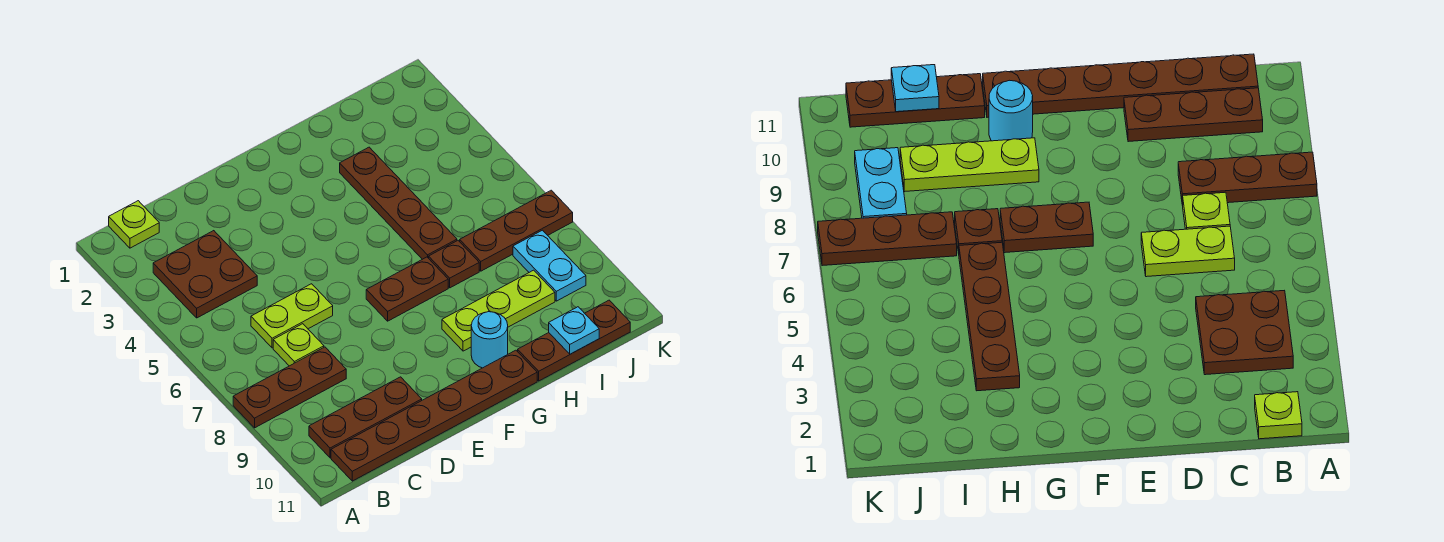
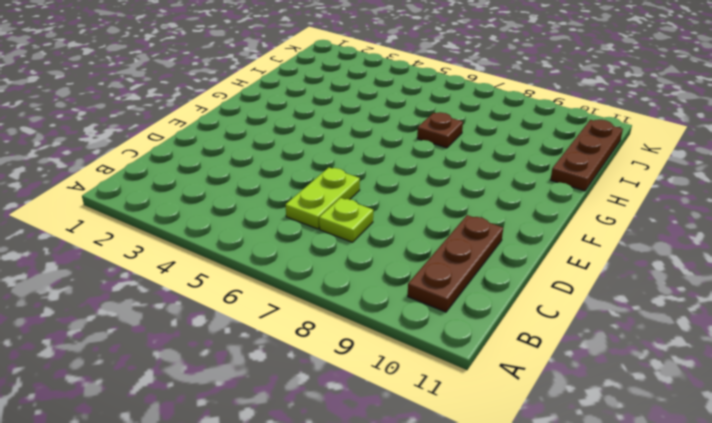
none -> brown 1x3 plate [233,347,346,428]
none -> lime 1x1 plate [109,201,159,248]
none -> brown 2x2 plate [153,231,257,318]

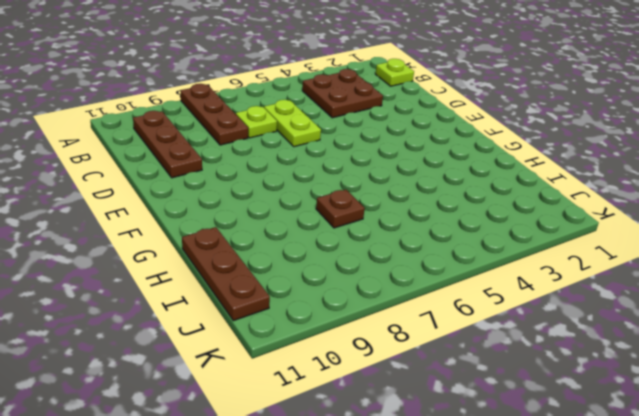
none -> brown 1x6 plate [331,350,537,481]
none -> brown 1x2 plate [366,257,448,321]
none -> lime 1x3 plate [442,270,555,351]

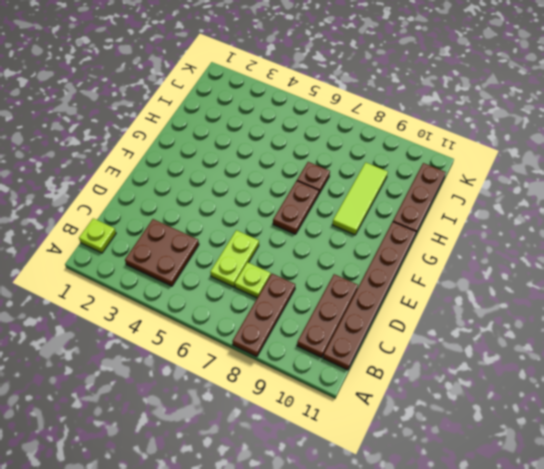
lime 1x3 tile [333,162,388,235] -> lime 1x3 plate [442,270,555,351]
none -> cyan 1x1 round brick [471,312,508,368]
none -> brown 1x4 plate [340,147,457,259]
none -> brown 1x3 plate [460,190,573,271]

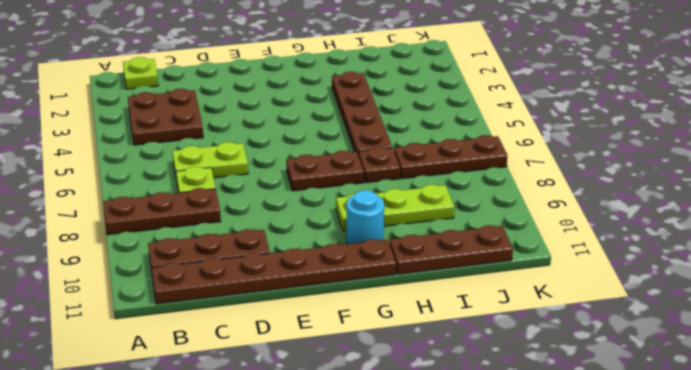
none -> cyan 1x2 plate [513,230,586,301]
none -> cyan 1x1 plate [549,307,599,354]

